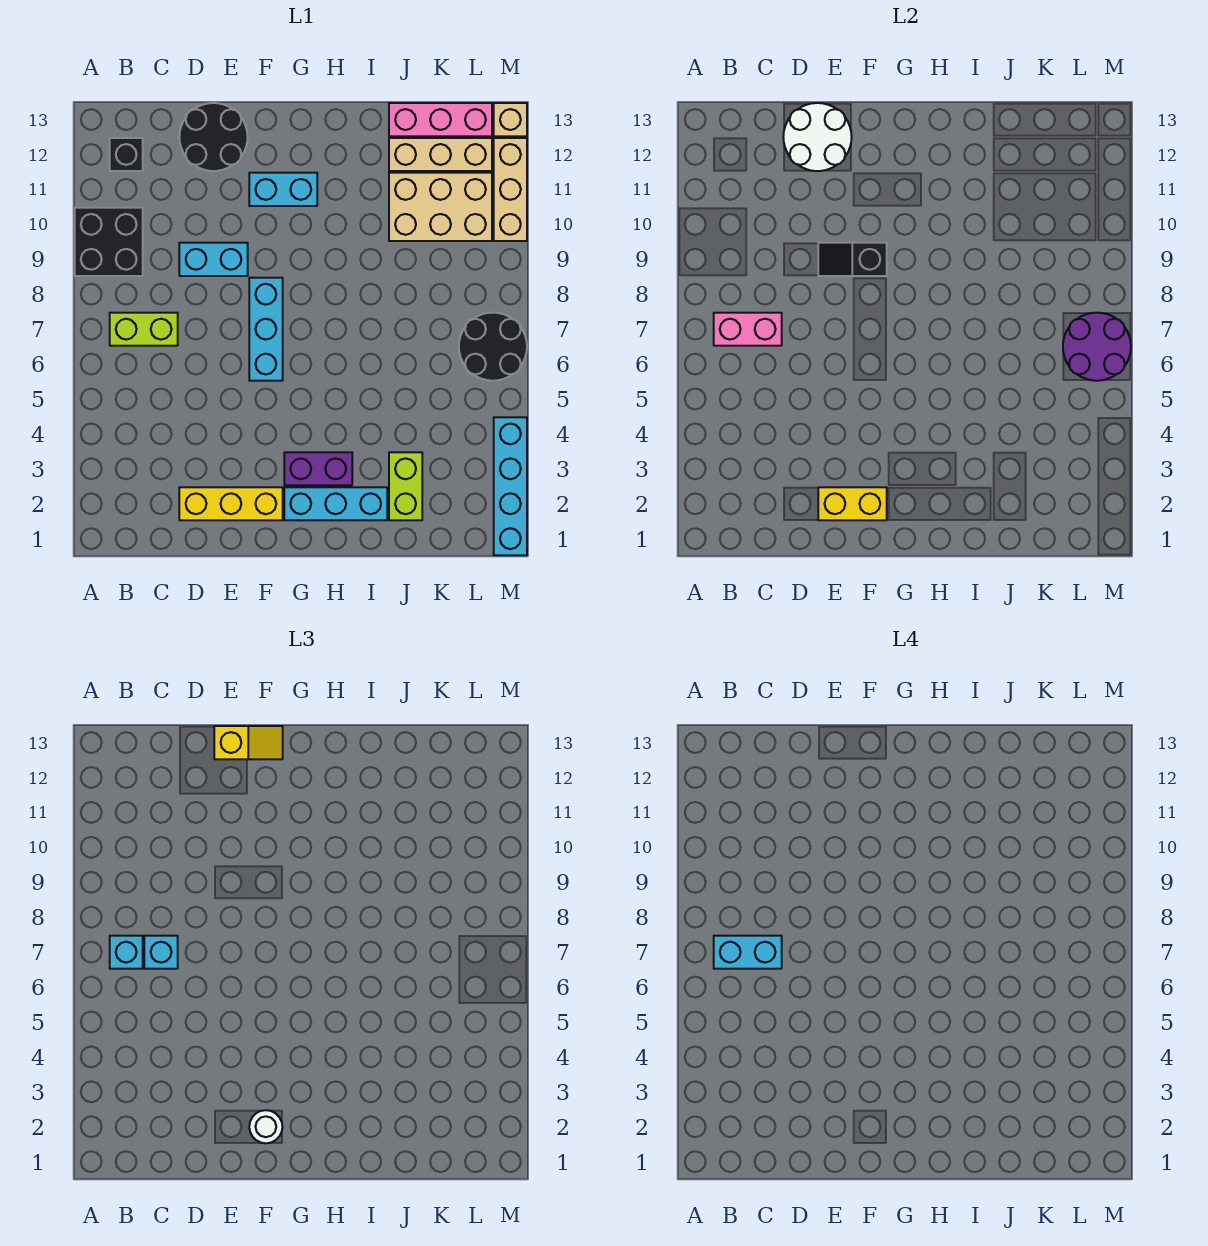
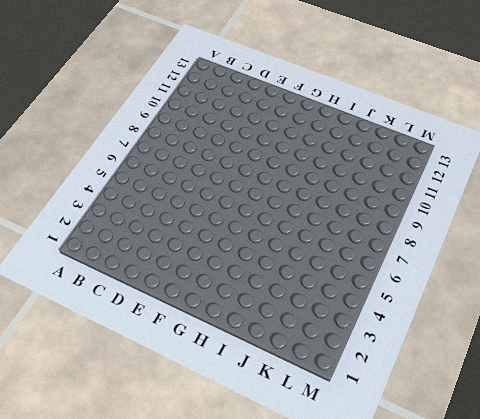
none -> black 2x2 brick [75,208,143,276]
none -> lime 1x2 brick [110,313,178,346]
none -> black 1x1 brick [110,138,143,171]

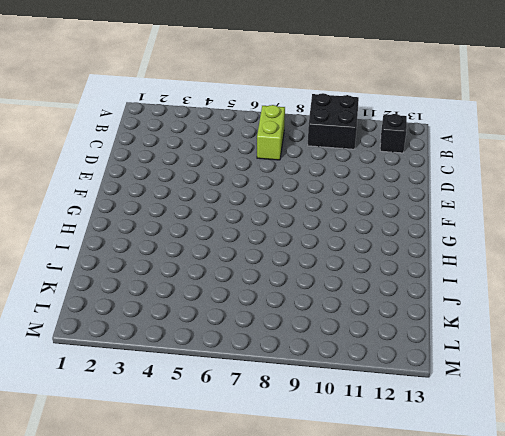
none -> yellow 1x3 brick [179,487,283,520]
none -> cyan 1x2 brick [179,243,248,276]
none -> black 2x2 round brick [179,103,248,171]

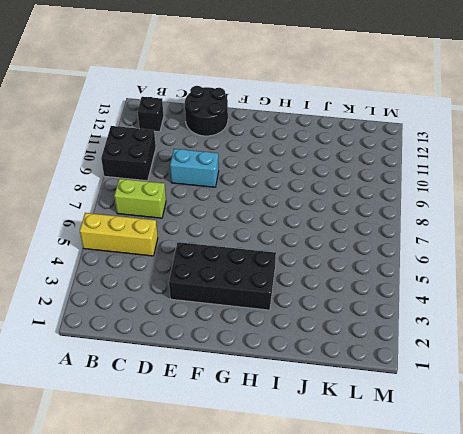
yellow 1x3 brick [80,213,158,256] -> yellow 1x3 brick moved to [179,487,283,520]
black 2x4 brick [169,242,276,310] -> purple 1x2 brick [284,452,352,485]
none -> cyan 1x3 brick [249,278,283,381]
none -> cyan 1x2 brick [249,173,317,206]
none -> cyan 1x3 brick [284,487,387,520]

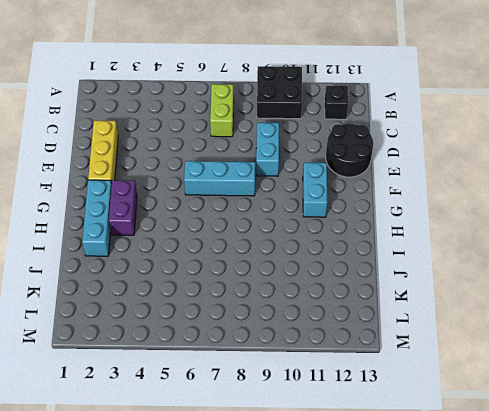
none -> lime 1x2 brick [389,452,422,520]
none -> tan 2x3 brick [389,173,492,241]
none -> tan 1x3 brick [389,138,492,171]

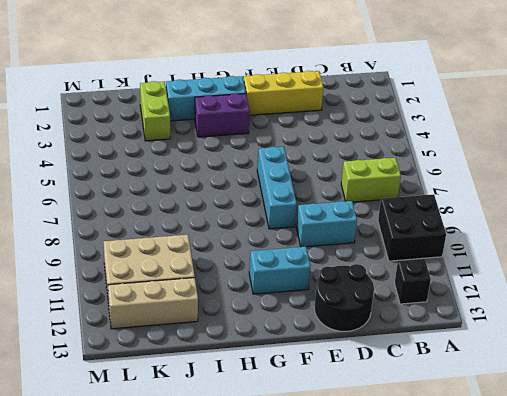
none -> pink 1x3 brick [389,103,492,136]
none -> black 2x2 round brick [459,313,527,381]
none -> cyan 1x4 brick [494,417,527,555]

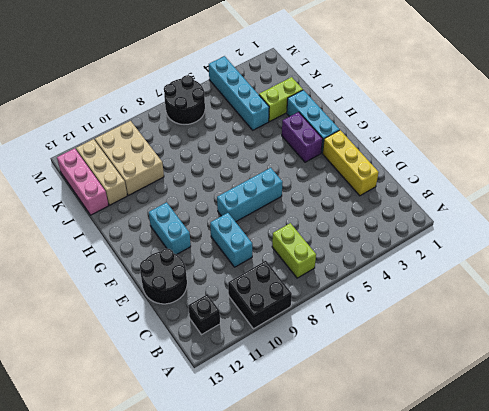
cyan 1x4 brick [209,56,269,130] -> cyan 1x4 brick turned to [494,417,527,555]
none -> tan 1x3 brick [494,138,527,241]
none -> tan 1x1 brick [494,103,527,136]
none -> pink 1x2 brick [714,313,782,346]

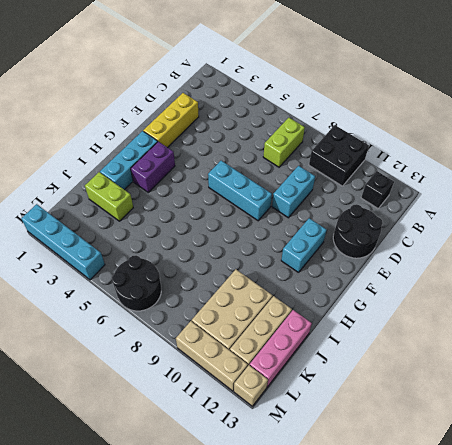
none -> pink 1x2 brick [714,313,782,346]
none -> white 2x2 round brick [783,103,852,171]
none -> yellow 1x2 brick [818,487,887,520]

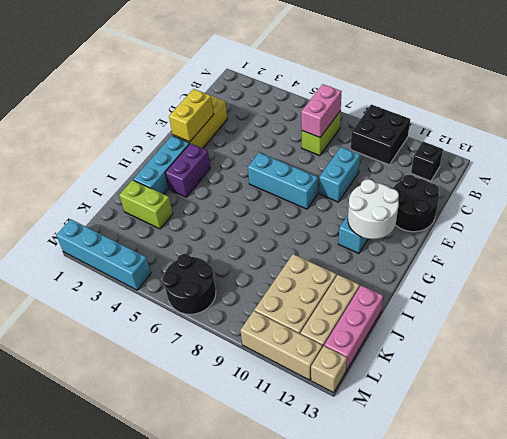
white 2x2 round brick [348,179,399,239] -> white 2x2 round brick moved to [783,103,852,171]
none -> black 1x2 slope [818,243,887,276]
none -> purple 2x2 round brick [1063,313,1131,381]
none -> cyan 1x1 brick [110,936,143,969]

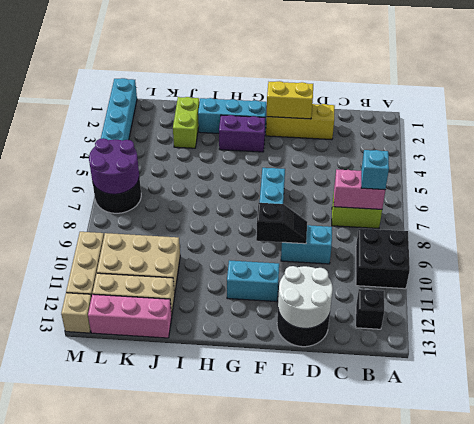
none -> cyan 1x1 brick [144,936,178,969]
none -> yellow 1x2 slope [214,726,283,759]
none -> white 1x1 round brick [249,1110,282,1143]

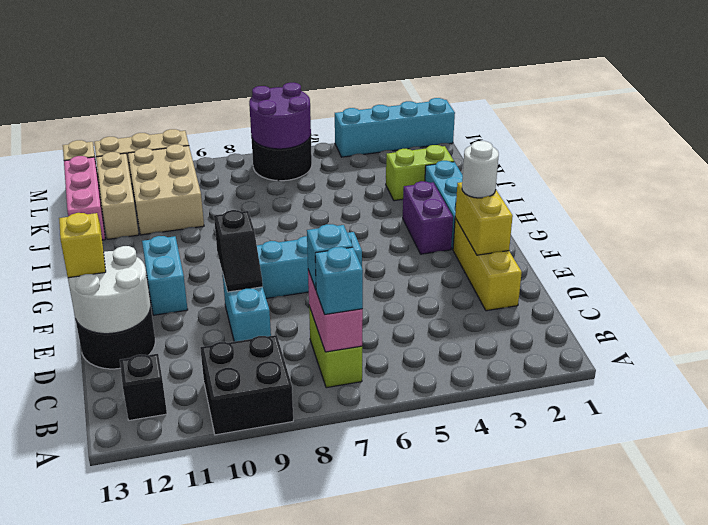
none -> cyan 1x2 brick [714,936,782,969]

